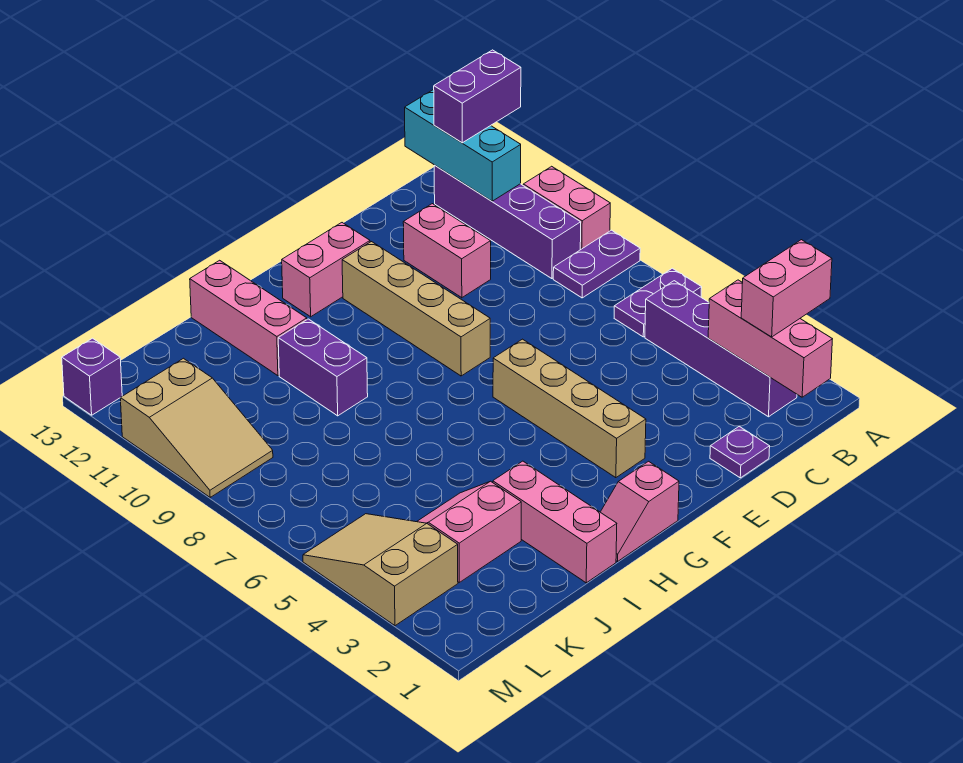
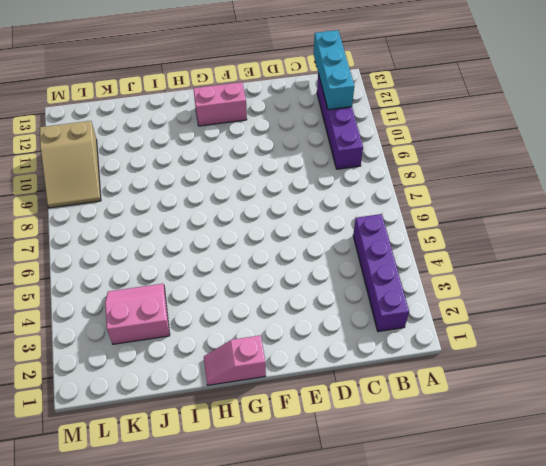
none -> purple 1x2 plate [614,268,702,337]
none -> purple 1x2 plate [553,230,640,298]
none -> pink 1x2 brick [523,166,610,250]

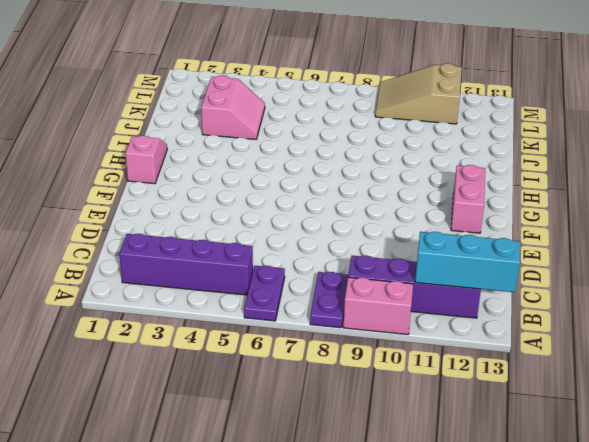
none -> purple 1x1 plate [710,427,770,478]
none -> pink 1x2 brick [403,204,491,298]
none -> tan 1x4 brick [493,339,646,478]

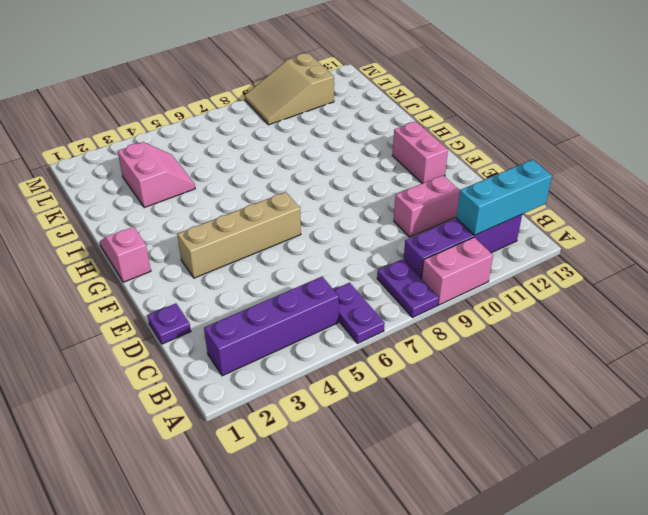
none -> tan 1x4 brick [342,242,490,376]
none -> pink 1x3 brick [493,461,617,583]
none -> purple 1x2 brick [278,319,368,416]

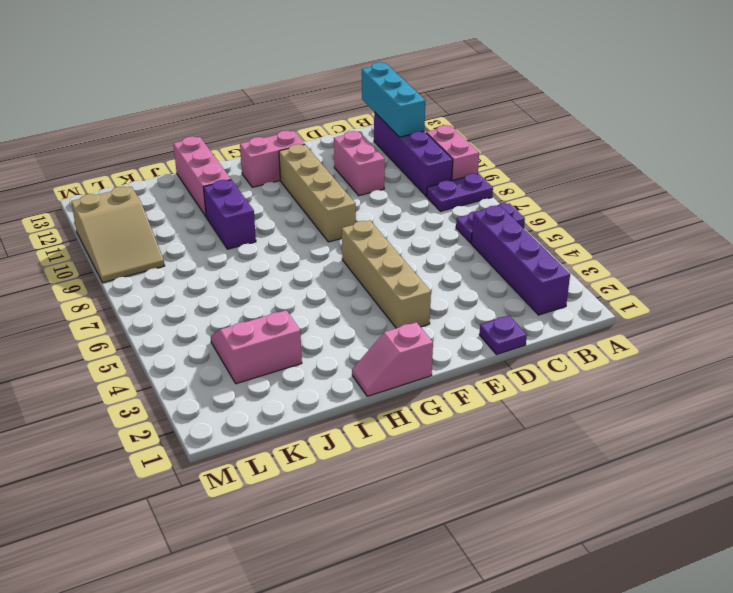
none -> pink 1x3 brick [493,461,617,583]
none -> tan 2x3 slope [303,514,458,626]
none -> purple 1x1 brick [62,338,122,415]

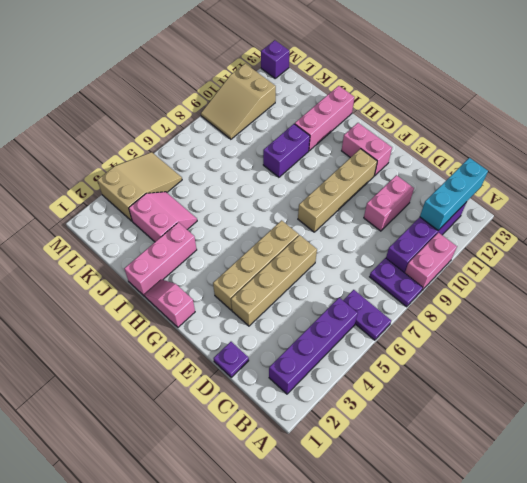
tan 1x4 brick [231,235,317,326] -> none
none -> pink 1x3 brick [708,280,832,397]
none -> pink 1x2 brick [741,240,832,337]
none -> purple 1x2 brick [434,50,521,143]

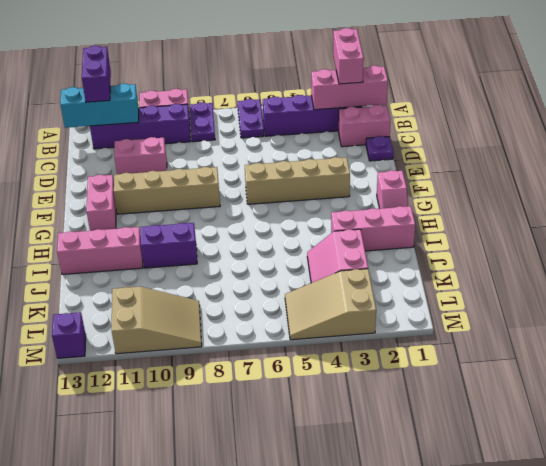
pink 1x2 brick [338,105,390,147] -> none

